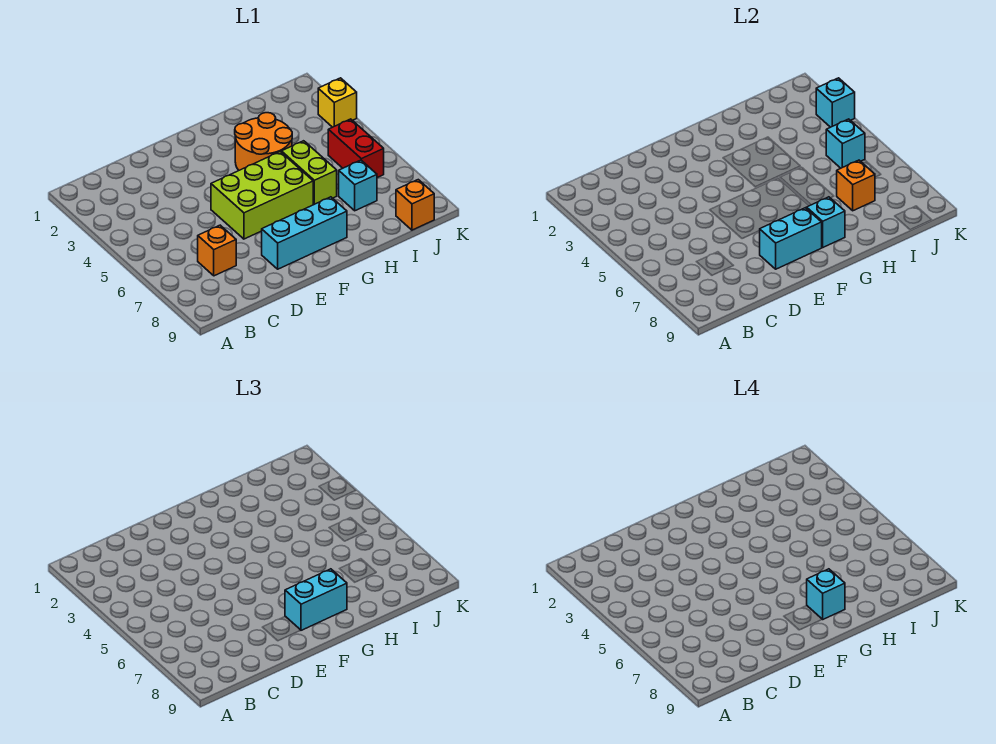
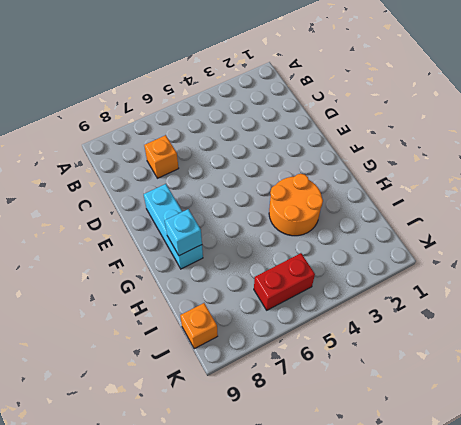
none -> lime 2x3 brick [211,152,313,239]
none -> lime 1x2 brick [281,141,337,205]
none -> cyan 1x1 brick [339,160,377,211]

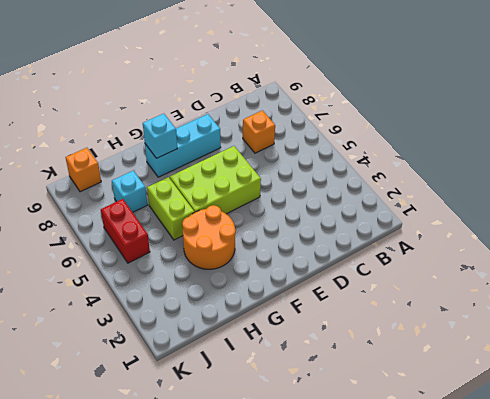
none -> yellow 1x1 brick [318,78,357,127]
none -> cyan 1x2 brick [760,208,822,269]
none -> orange 1x1 brick [837,160,875,211]

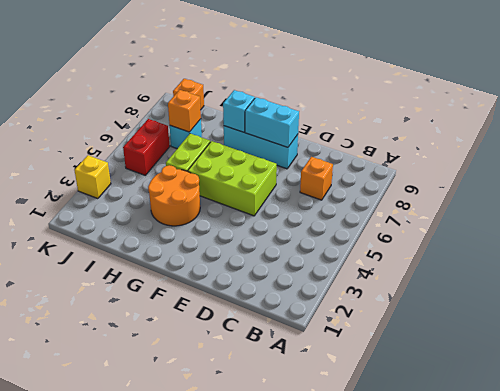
none -> cyan 1x1 brick [826,119,865,168]
none -> cyan 1x1 brick [816,78,855,127]
none -> cyan 1x2 brick [285,569,347,630]

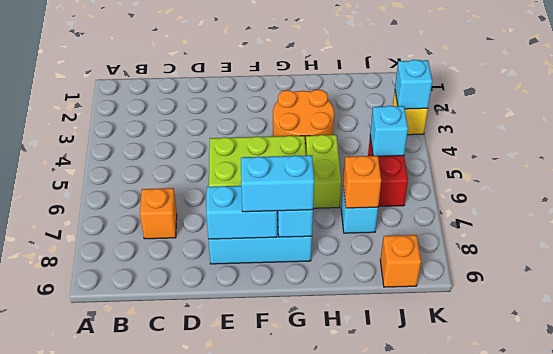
none -> cyan 1x1 brick [807,569,845,619]

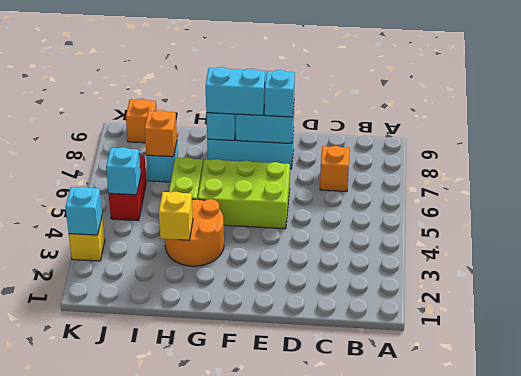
cyan 1x1 brick [265,70,295,117] -> cyan 1x1 brick moved to [807,569,845,619]
yellow 1x1 brick [159,191,193,240] -> none

